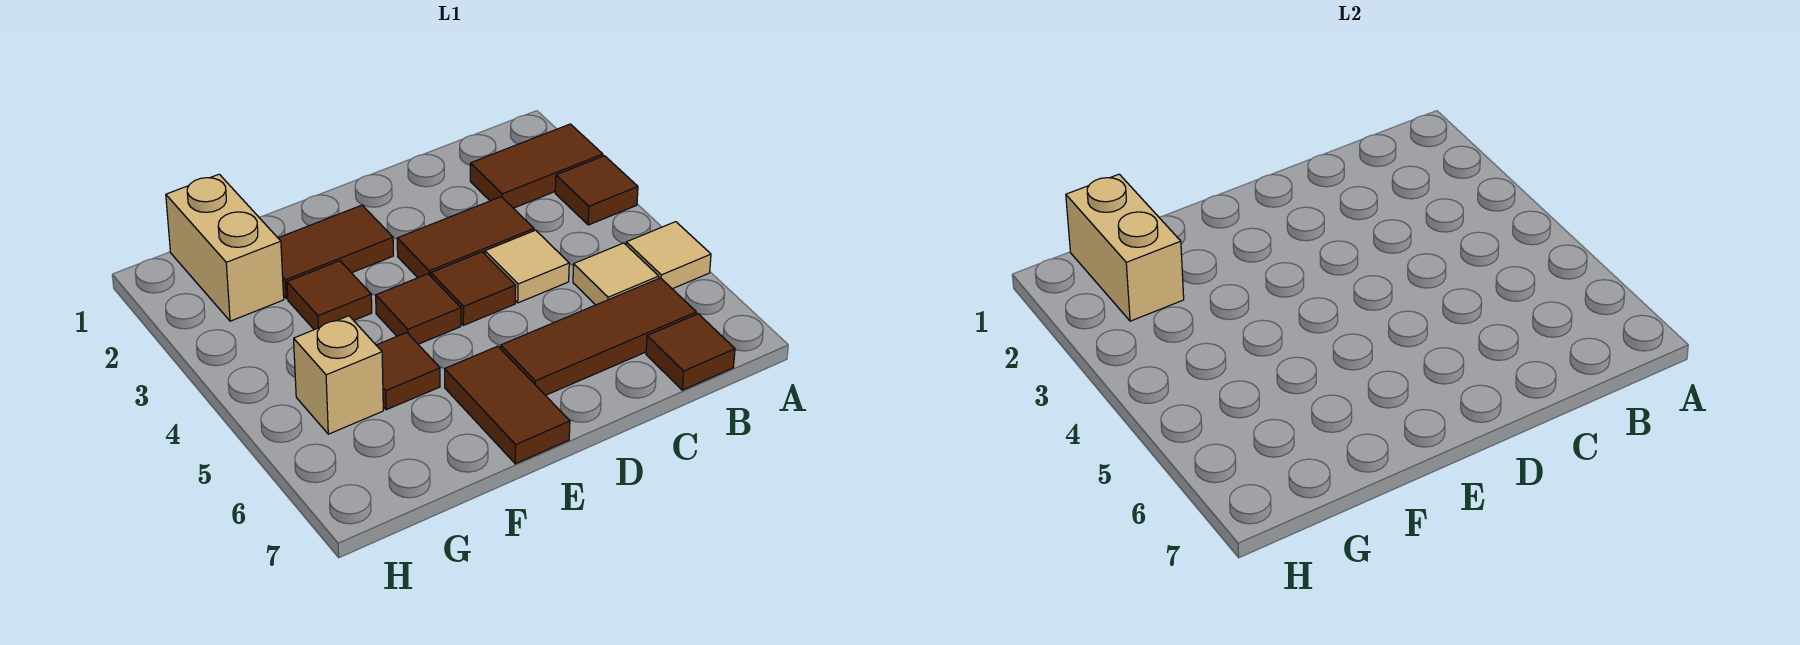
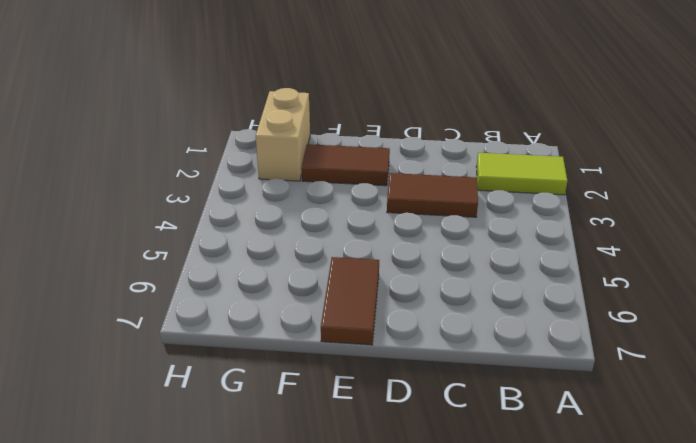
lime 1x2 tile [476,153,567,195] -> brown 1x2 tile [470,124,603,208]
none -> brown 1x1 tile [555,156,638,225]
none -> tan 1x1 tile [626,222,711,289]
none -> tan 1x1 tile [573,243,659,305]

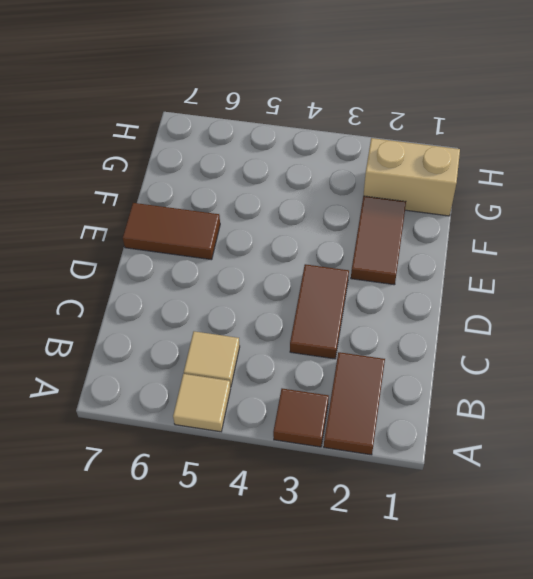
none -> brown 1x3 tile [501,278,696,395]
none -> brown 1x1 tile [646,314,735,390]
none -> tan 1x1 tile [485,230,569,303]

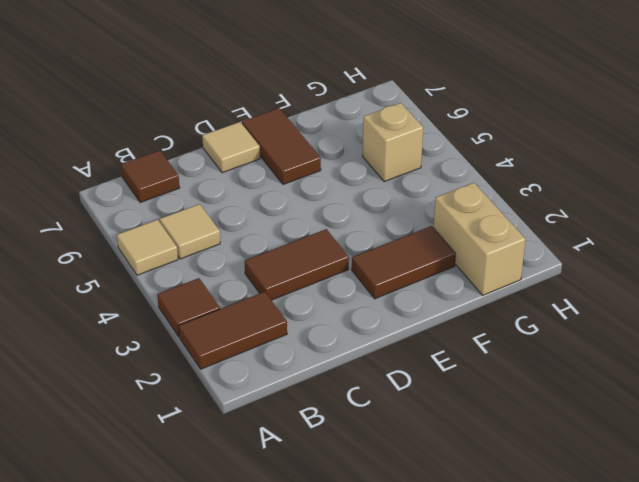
tan 1x1 tile [202,122,260,173] -> tan 1x1 tile moved to [485,230,569,303]
none -> brown 1x3 tile [501,278,696,395]
none -> brown 1x1 tile [431,252,516,325]
none -> brown 1x1 tile [376,274,461,344]

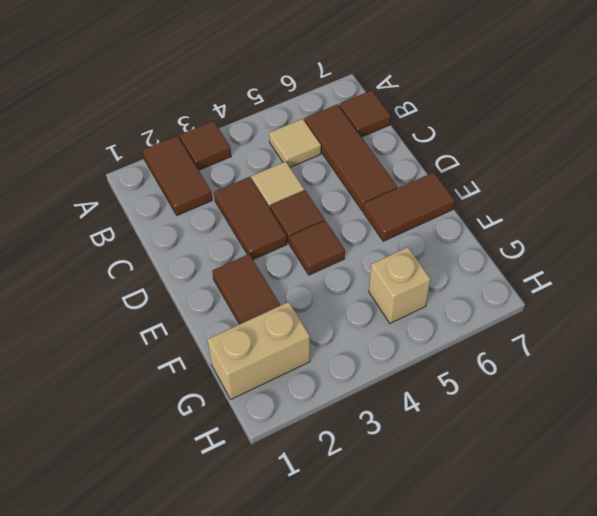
none -> tan 1x1 tile [626,222,711,289]
none -> brown 1x1 tile [287,261,372,330]
none -> brown 1x1 tile [376,333,440,410]

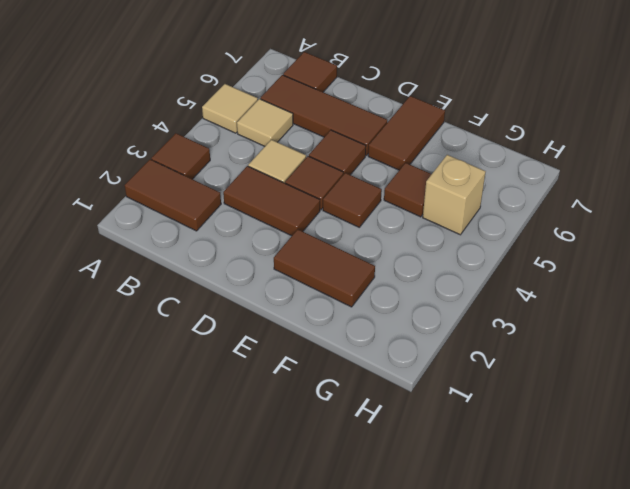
brown 1x1 tile [309,130,366,175] -> brown 1x1 tile moved to [287,261,372,330]
none -> tan 1x2 brick [166,174,284,321]
none -> tan 1x2 brick [1066,174,1184,321]

